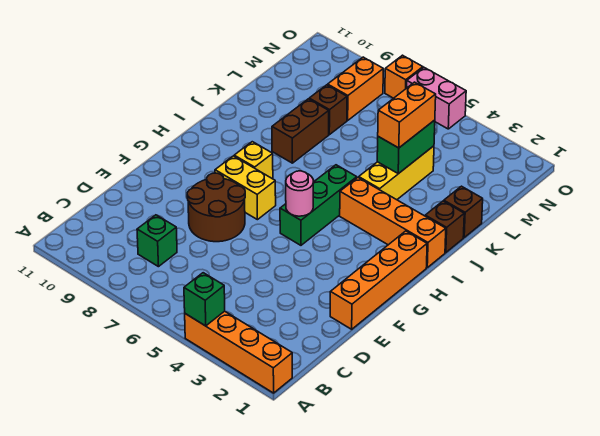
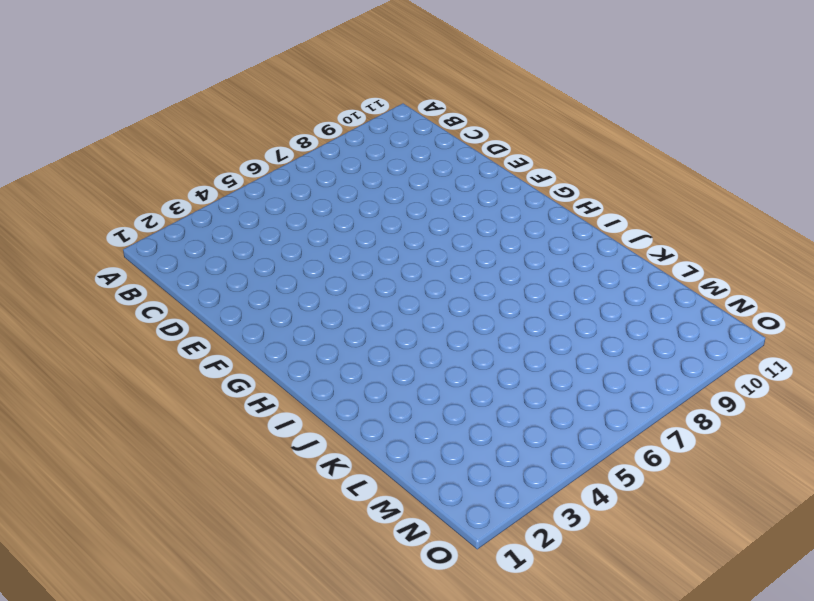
none -> orange 1x4 brick [185,311,292,393]
none -> green 1x1 brick [137,215,177,267]
none -> orange 1x4 brick [330,231,427,329]

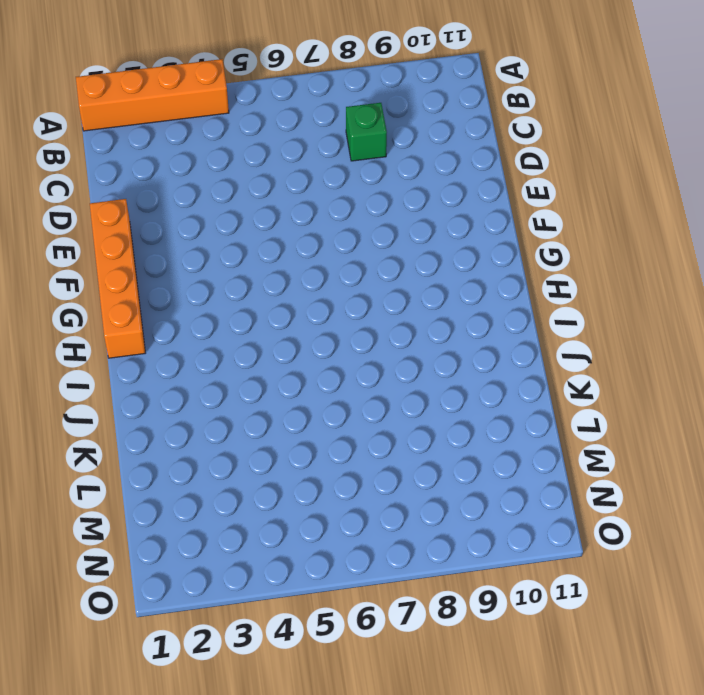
none -> brown 2x2 round brick [187,173,245,242]
none -> green 1x3 brick [280,165,357,245]
none -> yellow 1x2 brick [215,156,276,220]

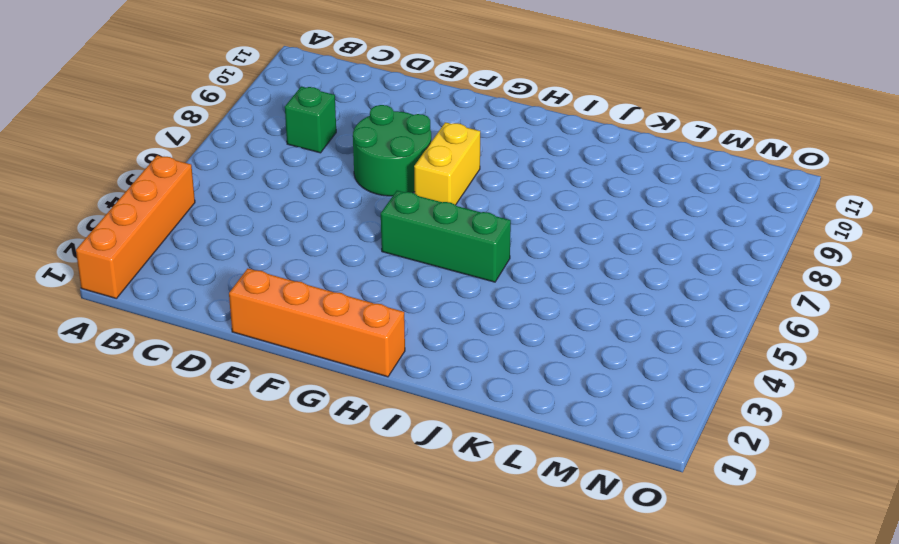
green 2x2 round brick [353,105,431,196] -> brown 2x2 round brick [187,173,245,242]
none -> yellow 1x1 brick [234,142,273,179]
none -> orange 1x4 brick [340,178,446,267]
none -> brown 1x1 brick [425,201,464,253]

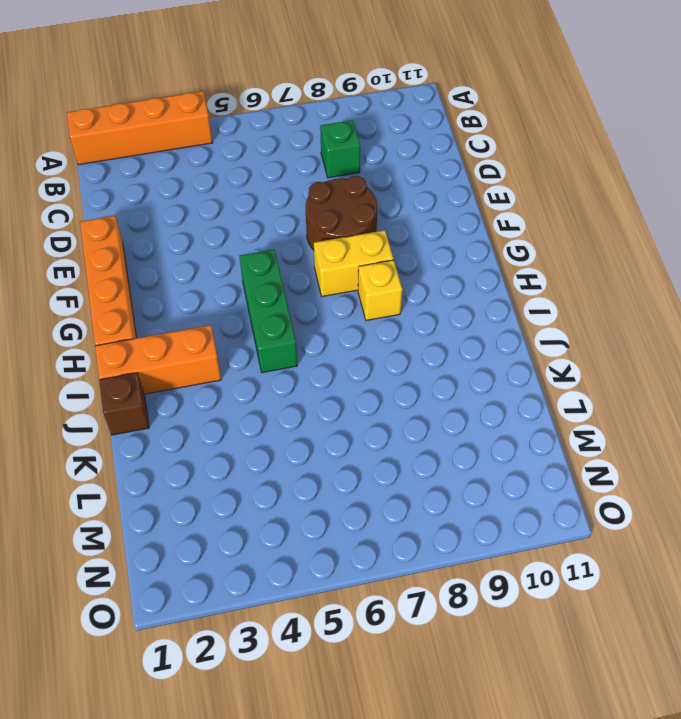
orange 1x3 brick [95,325,221,394] -> orange 1x4 brick [340,178,446,267]
none -> yellow 1x3 brick [359,146,434,200]
none -> brown 1x2 brick [272,99,329,163]
none -> brown 1x1 brick [444,186,483,237]

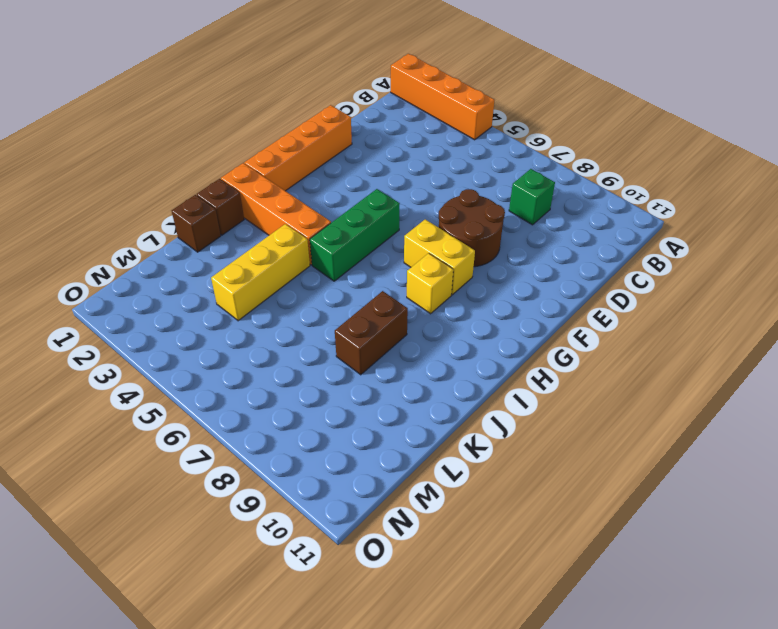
none -> brown 1x1 brick [309,85,347,135]
none -> orange 1x2 brick [328,57,383,120]
none -> pink 1x2 brick [407,68,466,129]

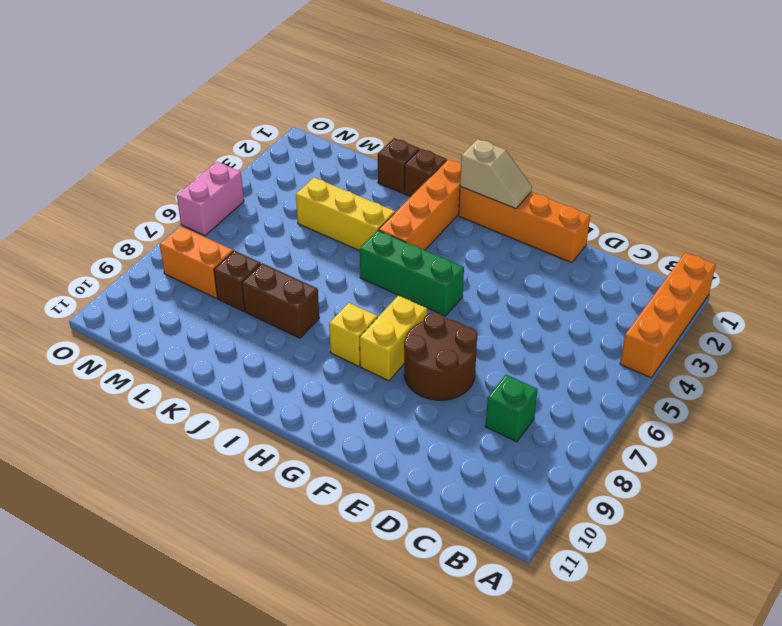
tan 1x2 slope [460,139,532,209] -> none
none -> orange 1x1 brick [385,55,423,98]
none -> green 1x1 brick [184,273,225,326]
none -> pink 1x1 round brick [286,171,313,216]

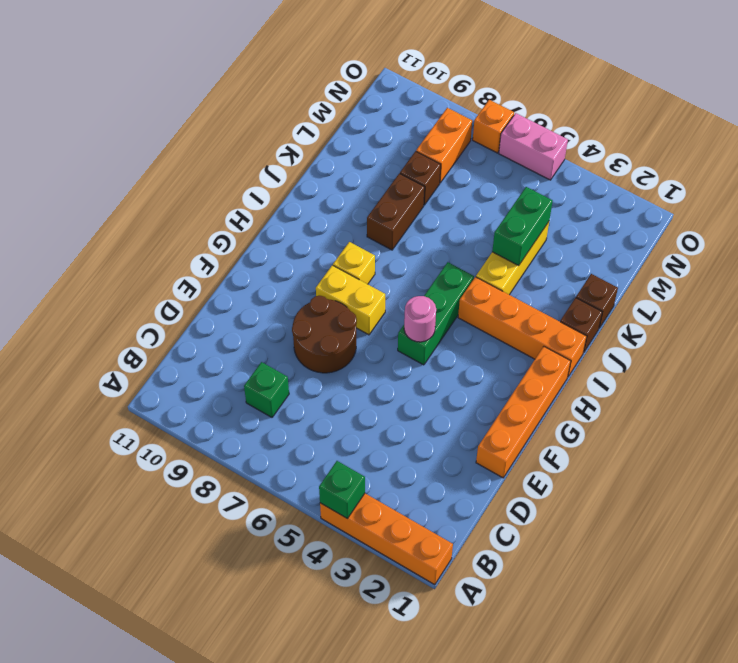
none -> orange 1x2 brick [378,82,436,148]

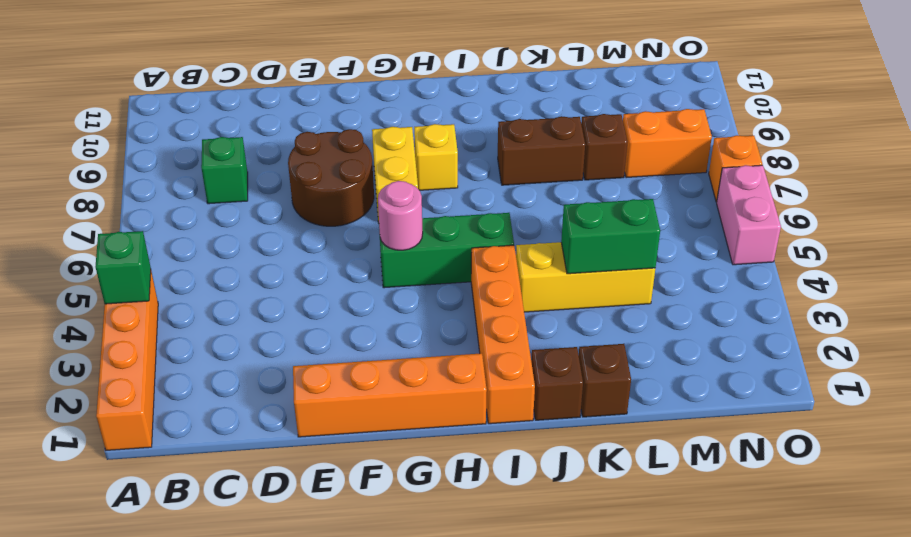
none -> orange 1x2 brick [378,82,436,148]

